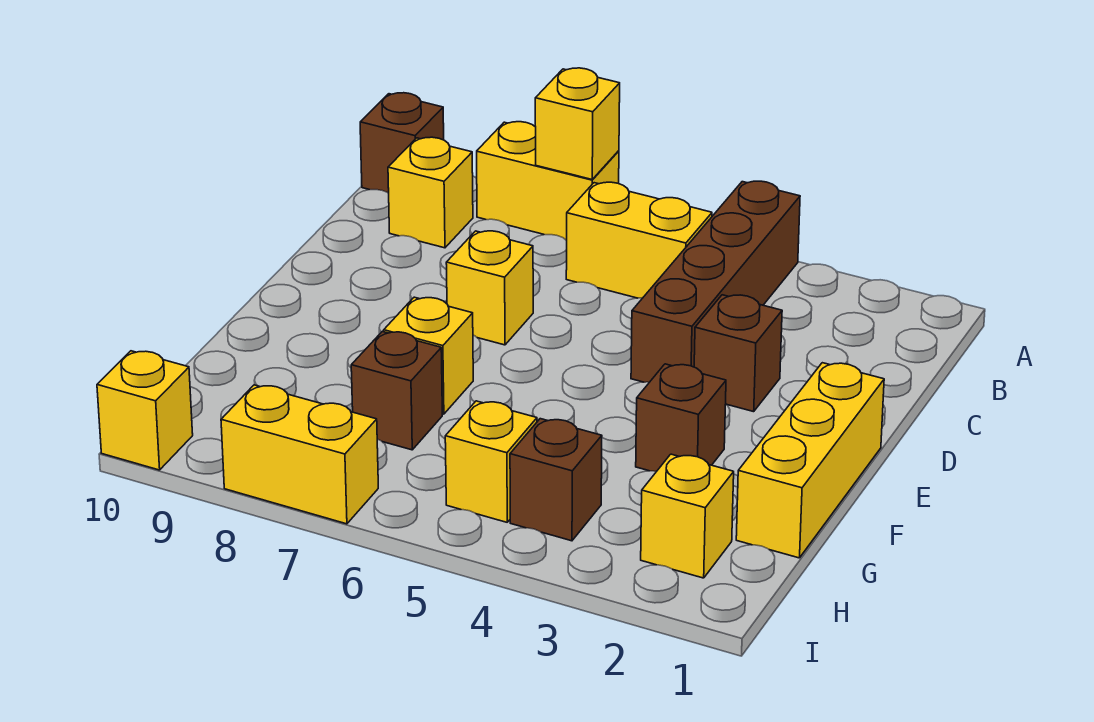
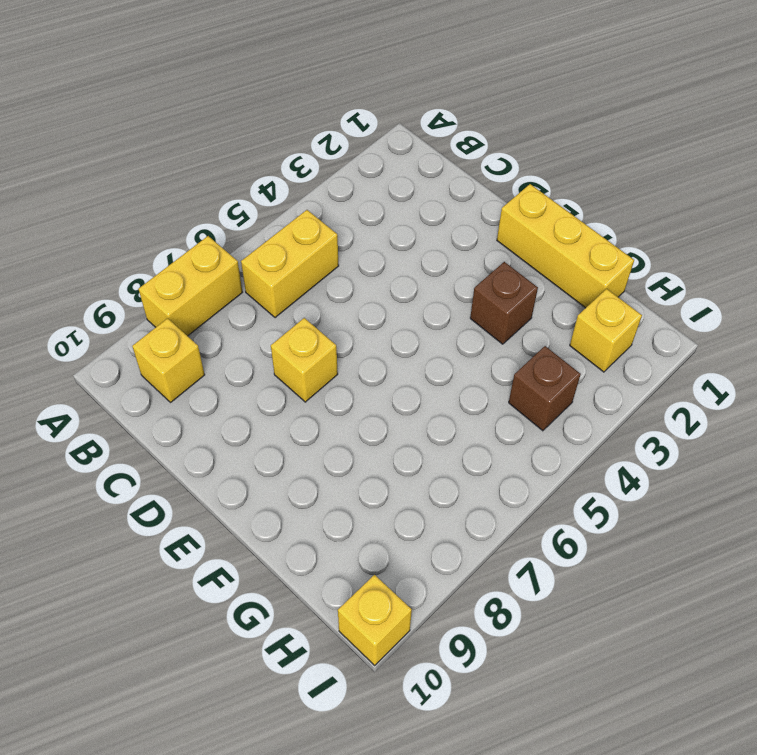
none -> brown 1x4 brick [631,181,800,382]
none -> brown 1x1 brick [360,93,444,193]
none -> brown 1x1 brick [694,295,782,412]

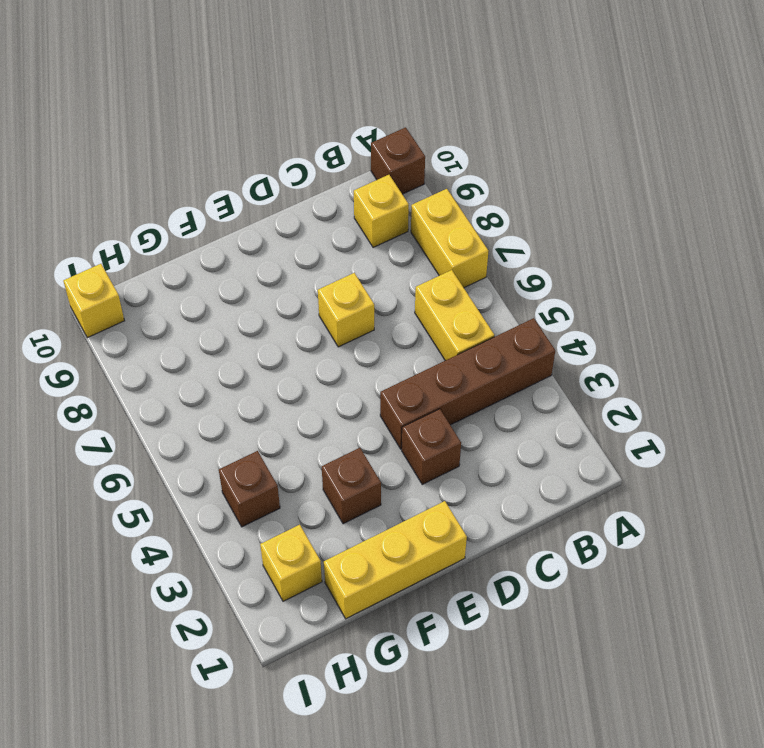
none -> yellow 1x1 brick [384,297,473,414]
none -> brown 1x1 brick [351,331,442,450]
none -> yellow 1x1 brick [445,401,537,522]

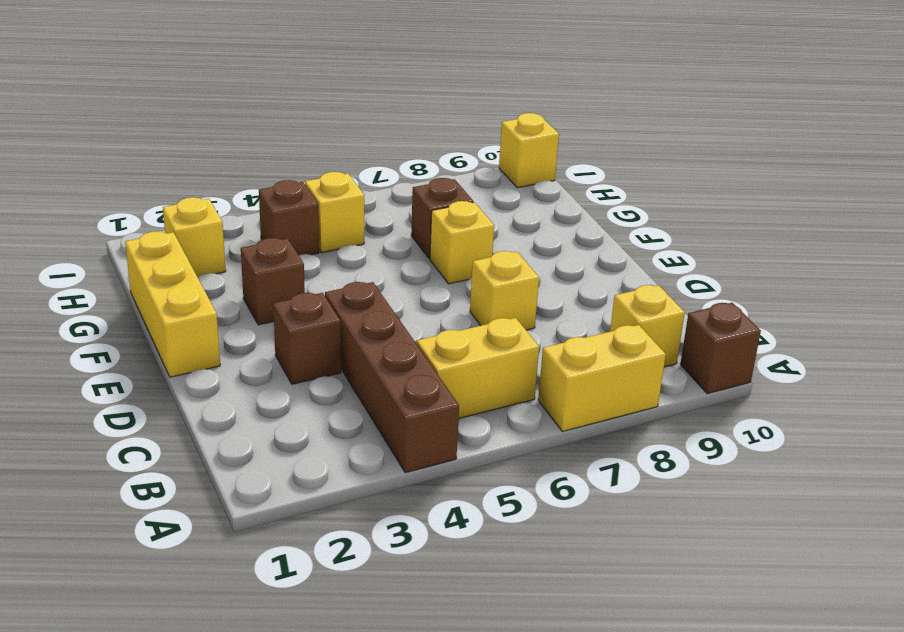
none -> yellow 1x2 brick [221,385,378,524]
none -> yellow 1x1 brick [535,68,620,179]

